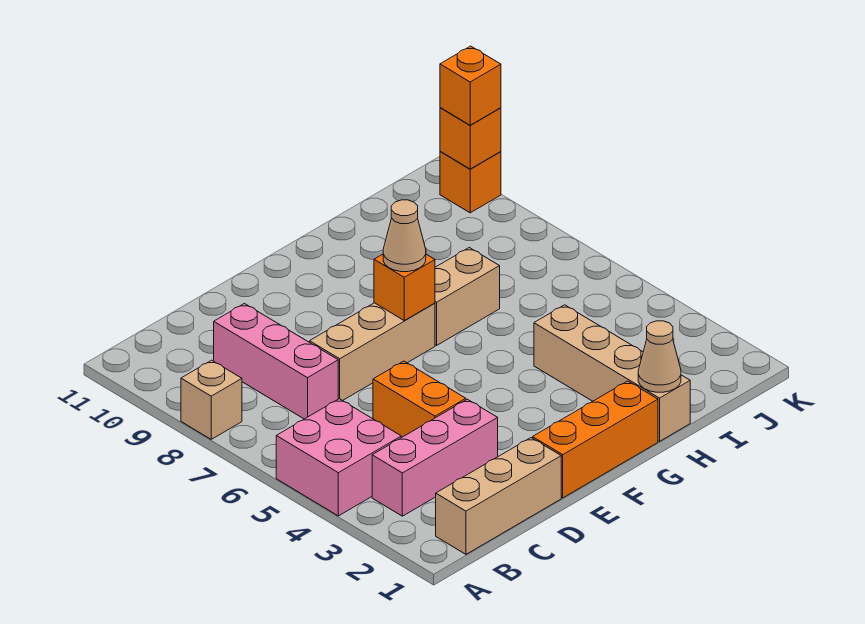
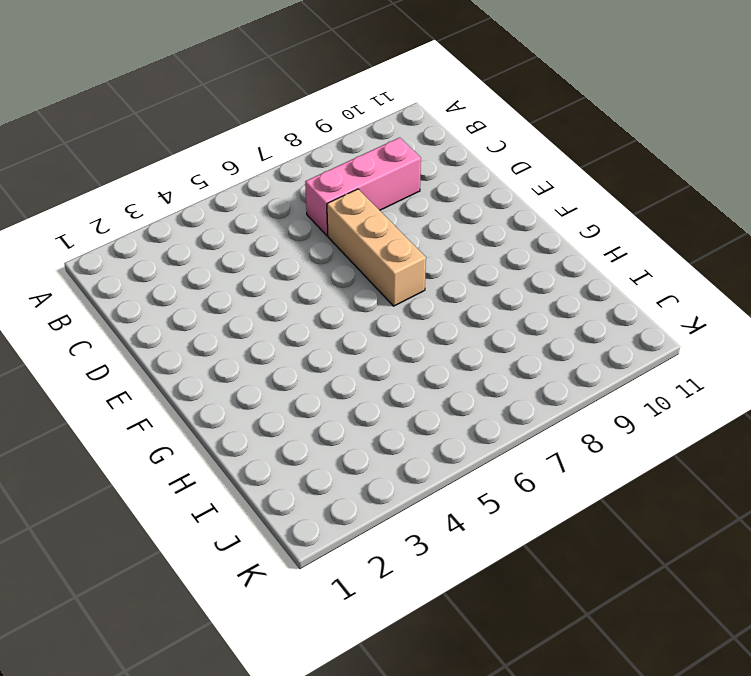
none -> pink 2x2 brick [276,399,401,516]
none -> tan 1x1 brick [181,360,242,439]
none -> tan 1x3 brick [436,438,561,554]

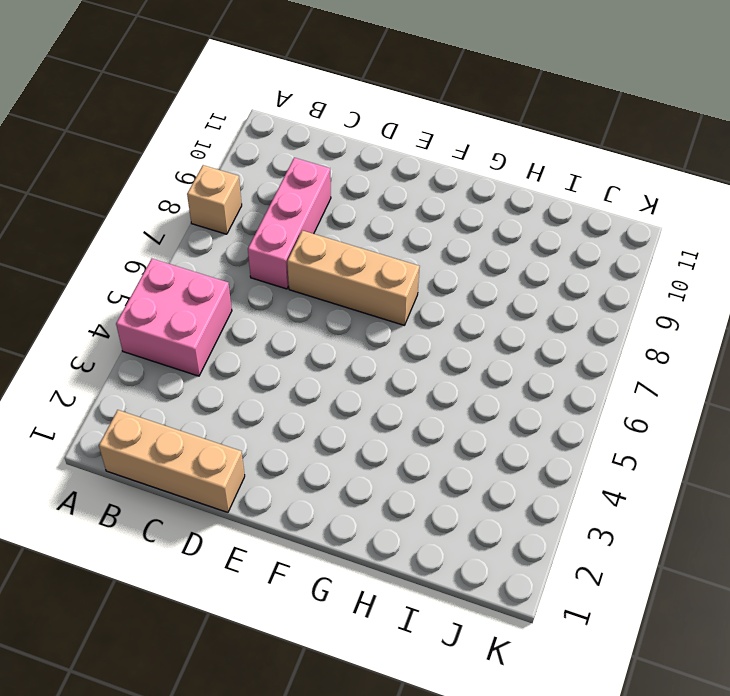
none -> pink 1x3 brick [372,399,498,516]
none -> orange 1x2 brick [373,361,466,438]
none -> orange 1x3 brick [533,381,658,498]

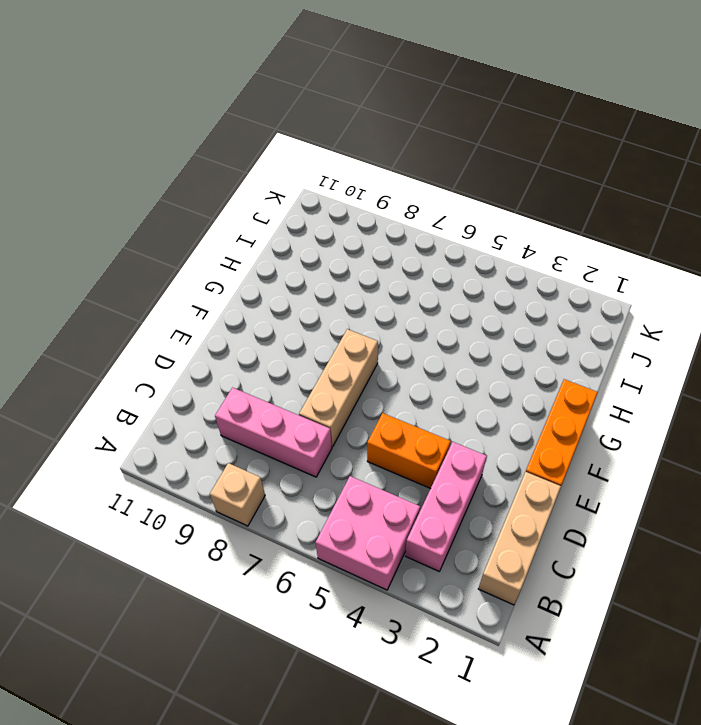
none -> tan 1x2 brick [435,248,500,345]
none -> tan 1x4 brick [534,305,690,441]
none -> orange 1x1 brick [440,152,501,213]

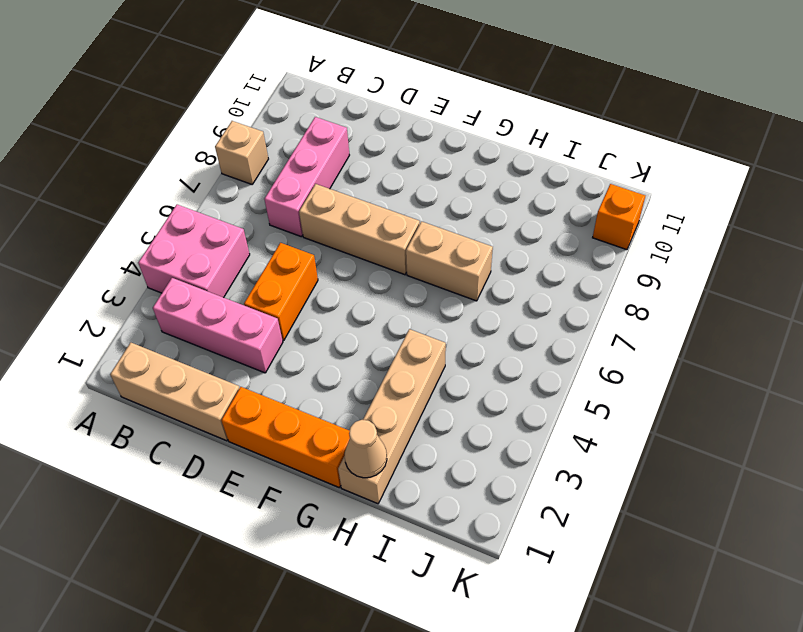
none -> orange 1x1 brick [374,254,435,320]
none -> orange 1x1 brick [440,108,501,169]
none -> tan 1x1 cone [383,200,426,272]

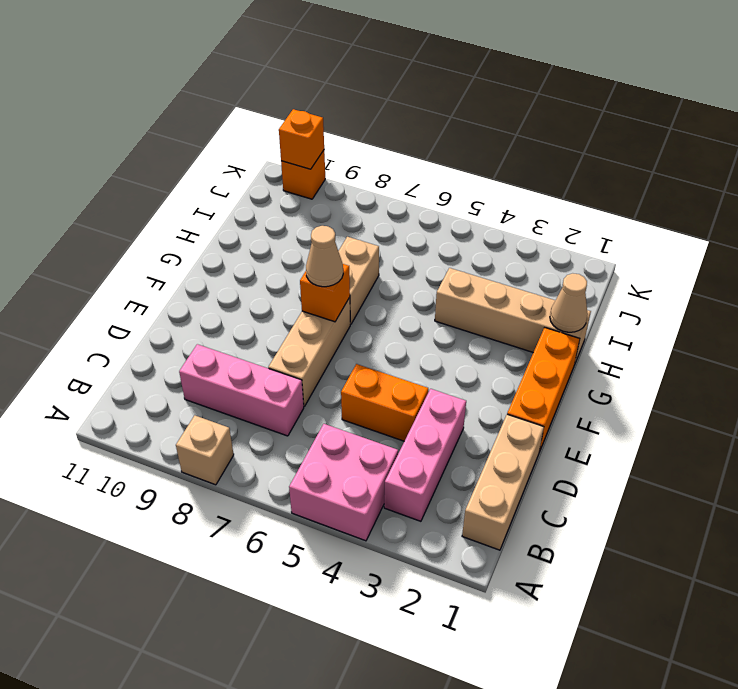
none -> orange 1x1 brick [440,46,501,125]

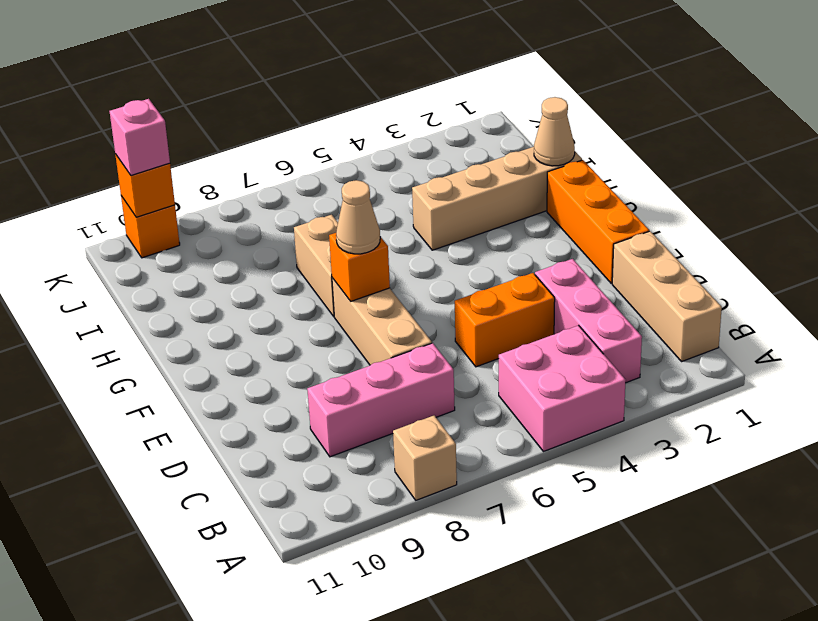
pink 1x1 brick [109,99,170,175] -> orange 1x1 brick [440,46,501,125]

